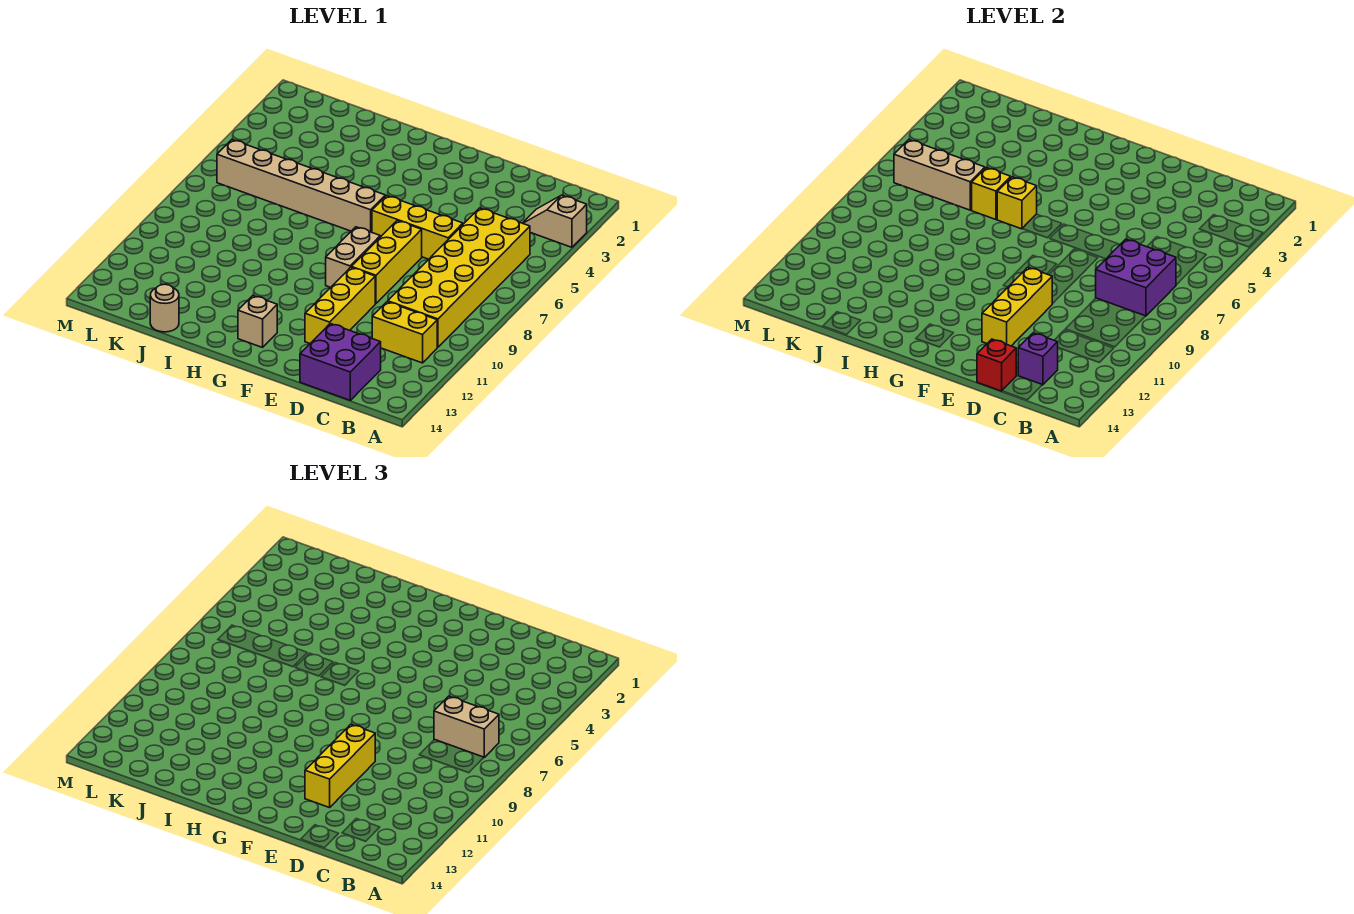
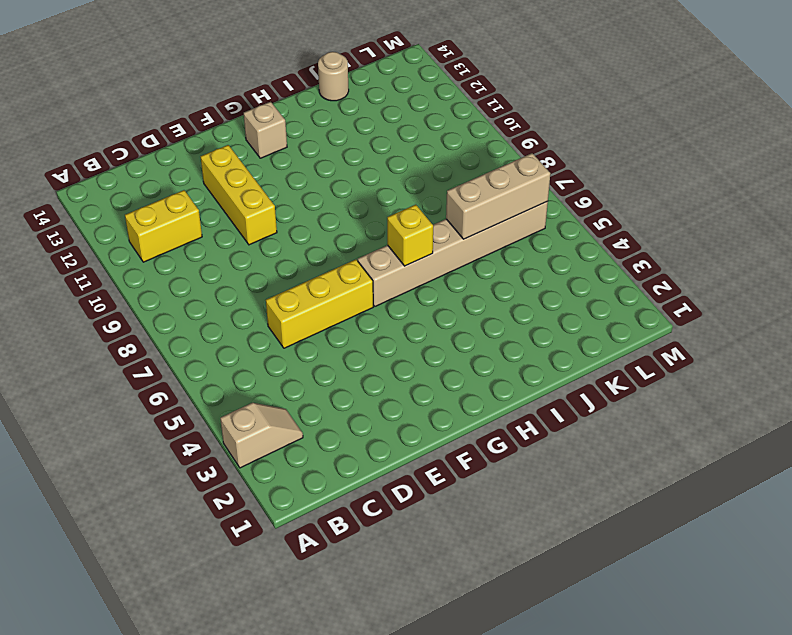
none -> yellow 2x6 brick [388,208,530,347]
none -> purple 2x2 brick [300,324,381,400]
none -> yellow 1x3 brick [351,221,422,304]

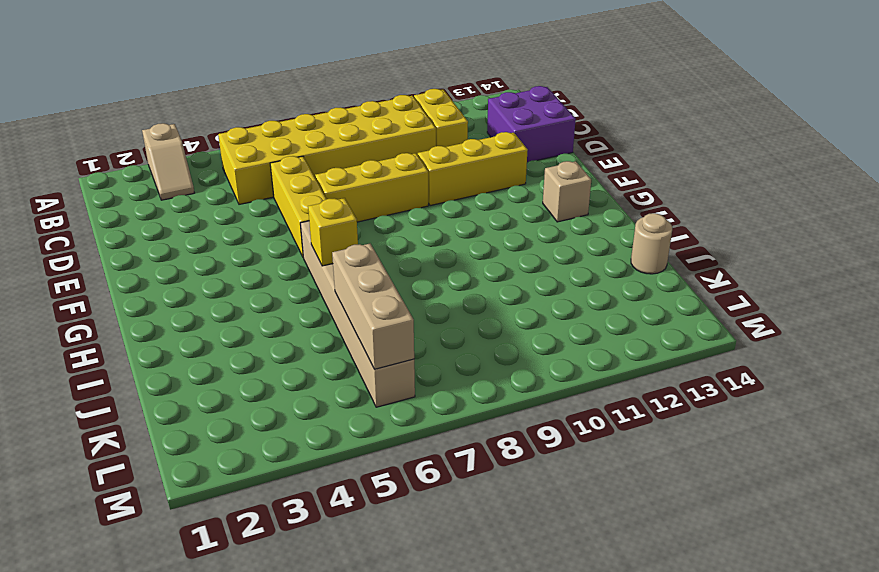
none -> tan 1x2 brick [326,227,380,287]
none -> purple 2x2 brick [1096,239,1176,316]
none -> purple 1x1 brick [1018,333,1058,385]

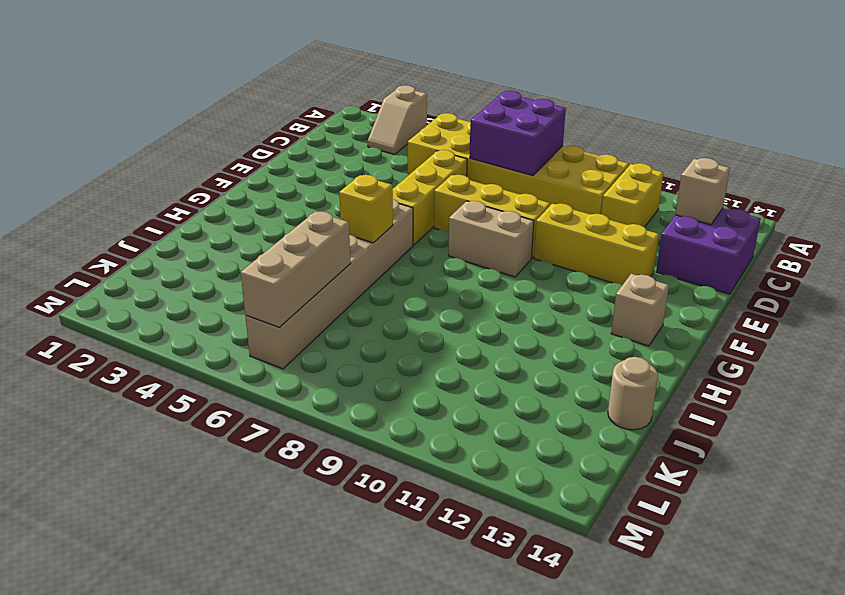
tan 1x1 brick [675,158,730,224] -> purple 1x1 brick [1018,333,1058,385]
none -> red 1x1 brick [977,339,1016,391]
none -> yellow 1x3 brick [982,267,1052,346]
none -> yellow 1x1 brick [972,168,1011,219]

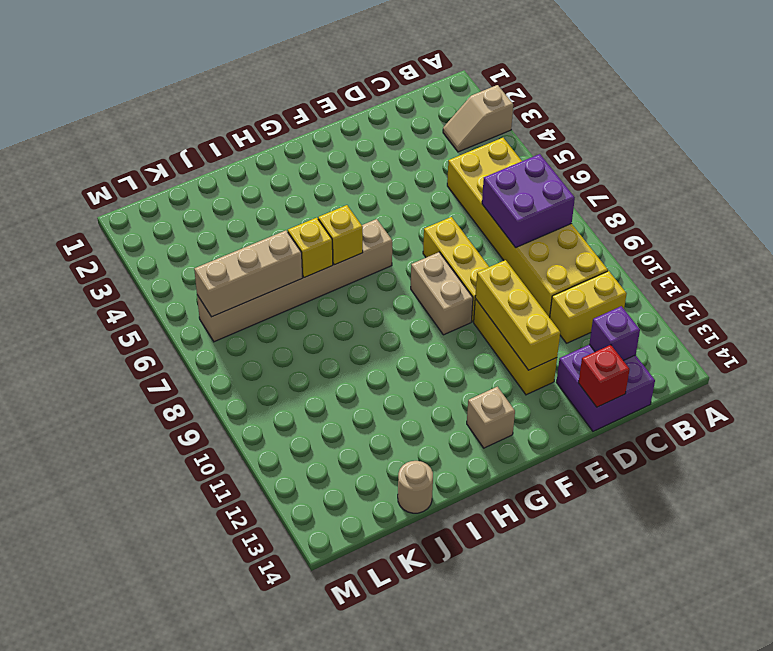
none -> yellow 1x3 brick [372,196,463,259]
none -> tan 1x2 brick [434,696,499,757]
none -> yellow 1x3 brick [305,724,375,808]

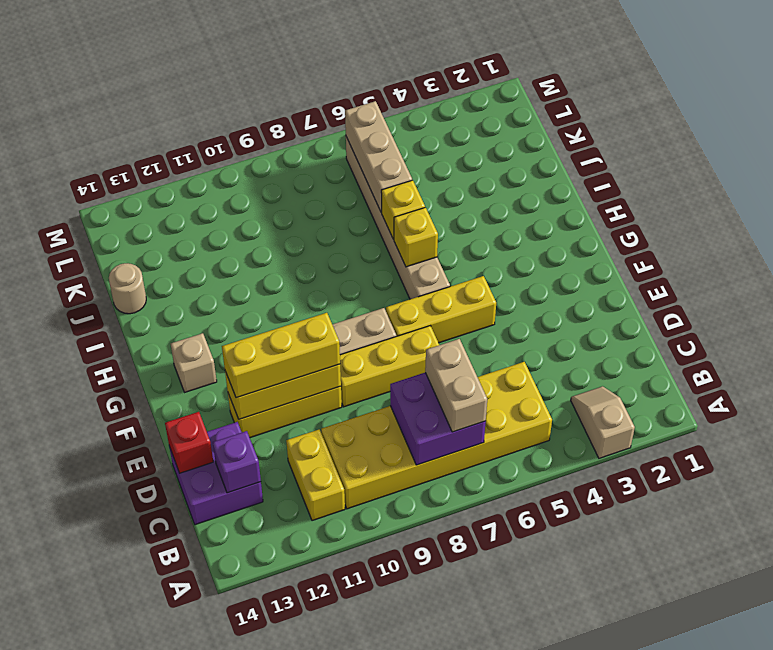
yellow 1x3 brick [386,276,496,343] -> yellow 1x3 brick turned to [372,196,463,259]

